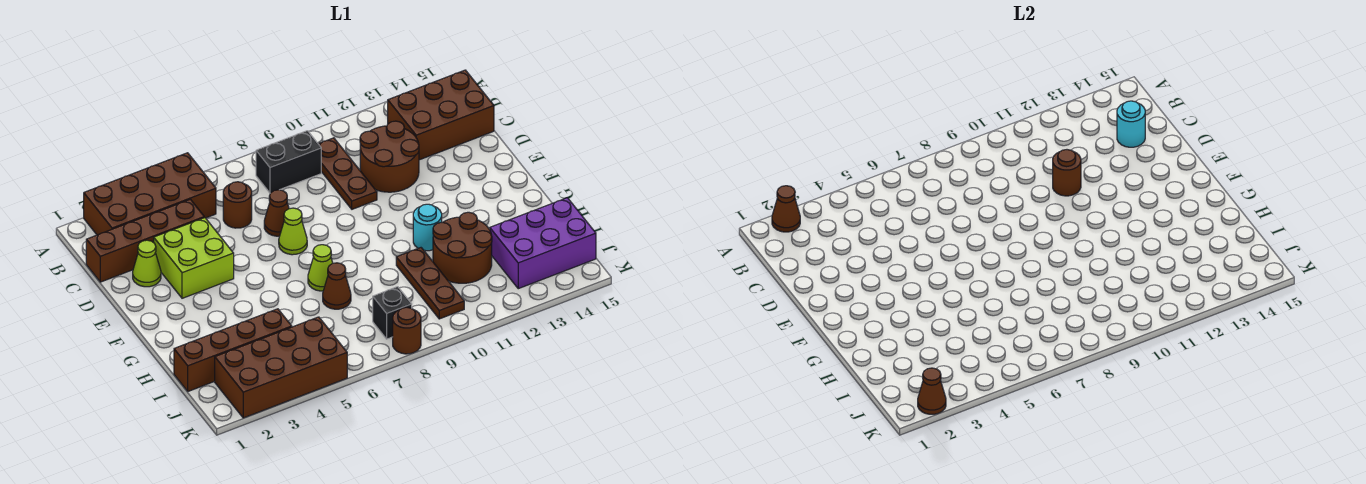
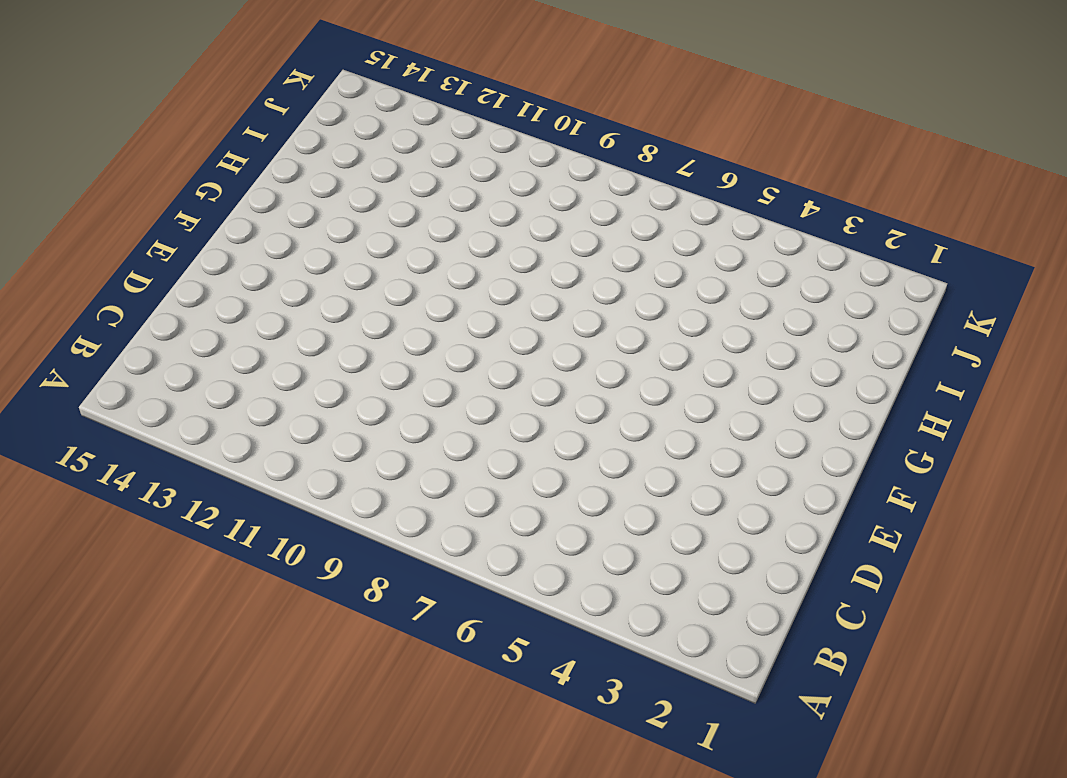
none -> brown 2x4 brick [84,153,216,235]
none -> black 1x2 brick [256,131,321,193]
none -> brown 1x3 plate [319,138,377,209]

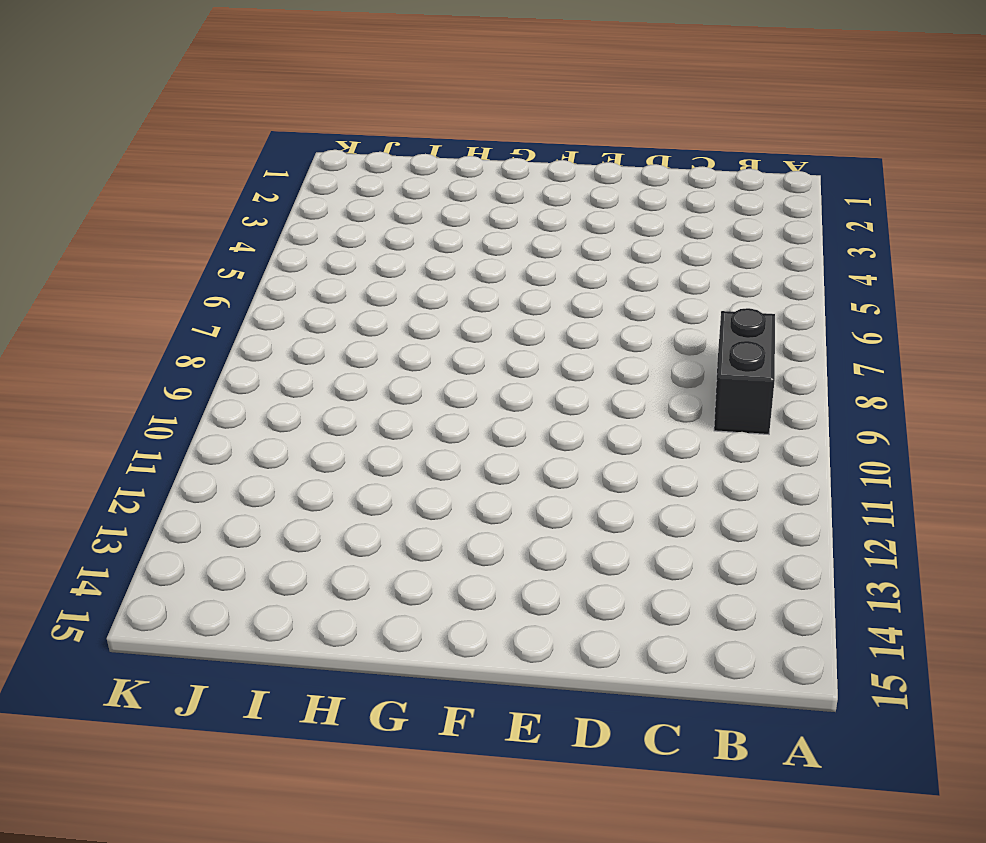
none -> brown 2x4 brick [84,153,216,235]
none -> brown 1x3 plate [319,138,377,209]
none -> brown 2x3 brick [388,70,494,160]

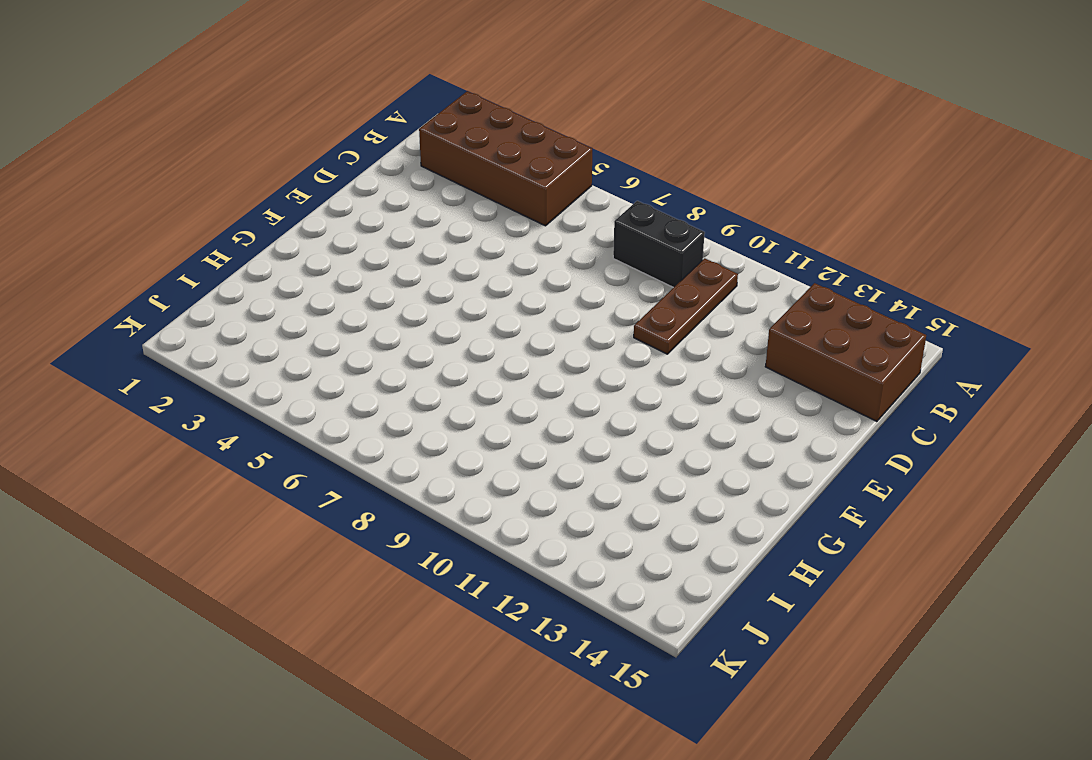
none -> brown 1x4 brick [86,199,204,282]
none -> brown 1x1 round brick [223,182,252,228]
none -> brown 2x2 round brick [360,121,419,192]

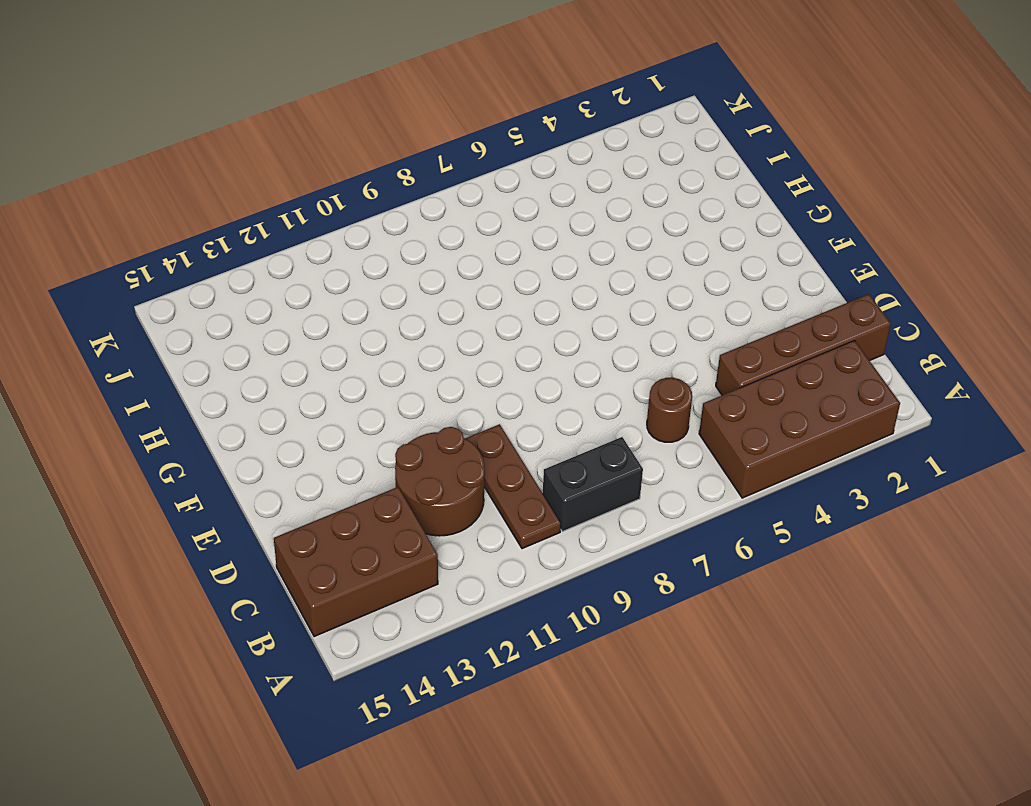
none -> lime 1x1 cone [133,240,161,287]
none -> lime 2x2 brick [154,218,234,298]
none -> brown 1x1 cone [264,190,289,236]

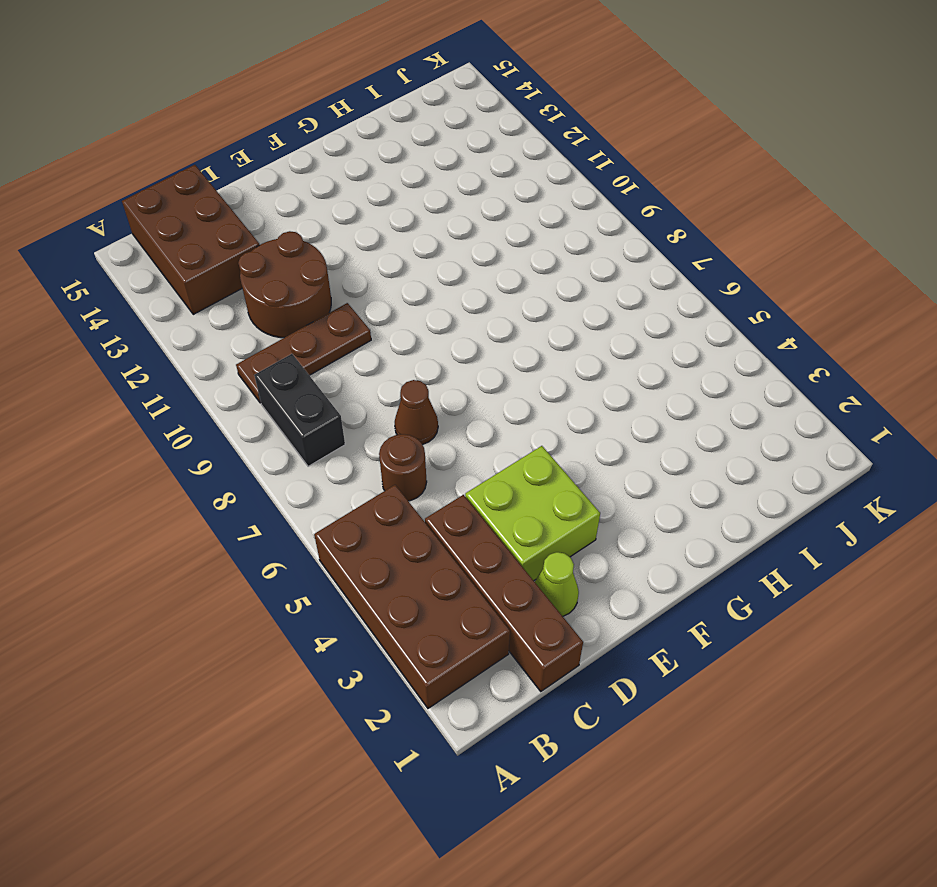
none -> lime 1x1 cone [279,208,307,255]
none -> lime 1x1 cone [308,245,333,291]
none -> cyan 1x1 round brick [413,204,442,251]

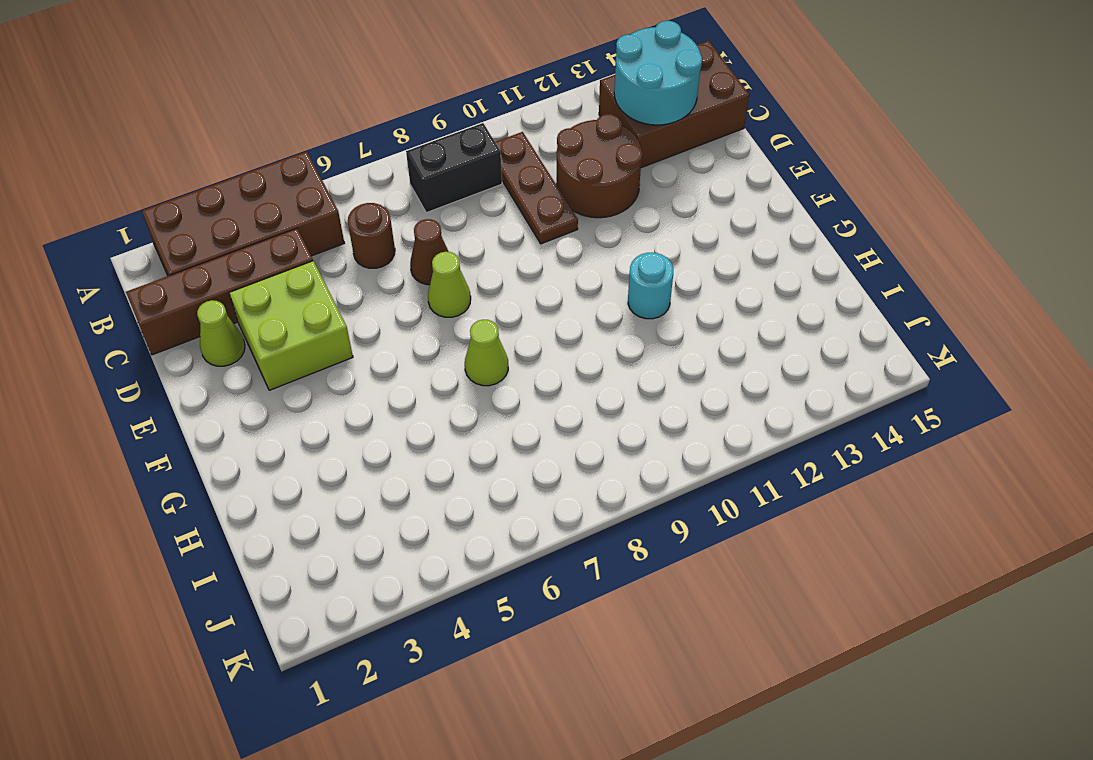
cyan 2x2 round brick [614,21,702,125] -> cyan 1x1 round brick [1117,101,1145,147]
none -> brown 1x1 cone [323,263,351,309]
none -> brown 1x3 plate [396,248,464,319]
none -> brown 2x2 round brick [433,212,492,283]

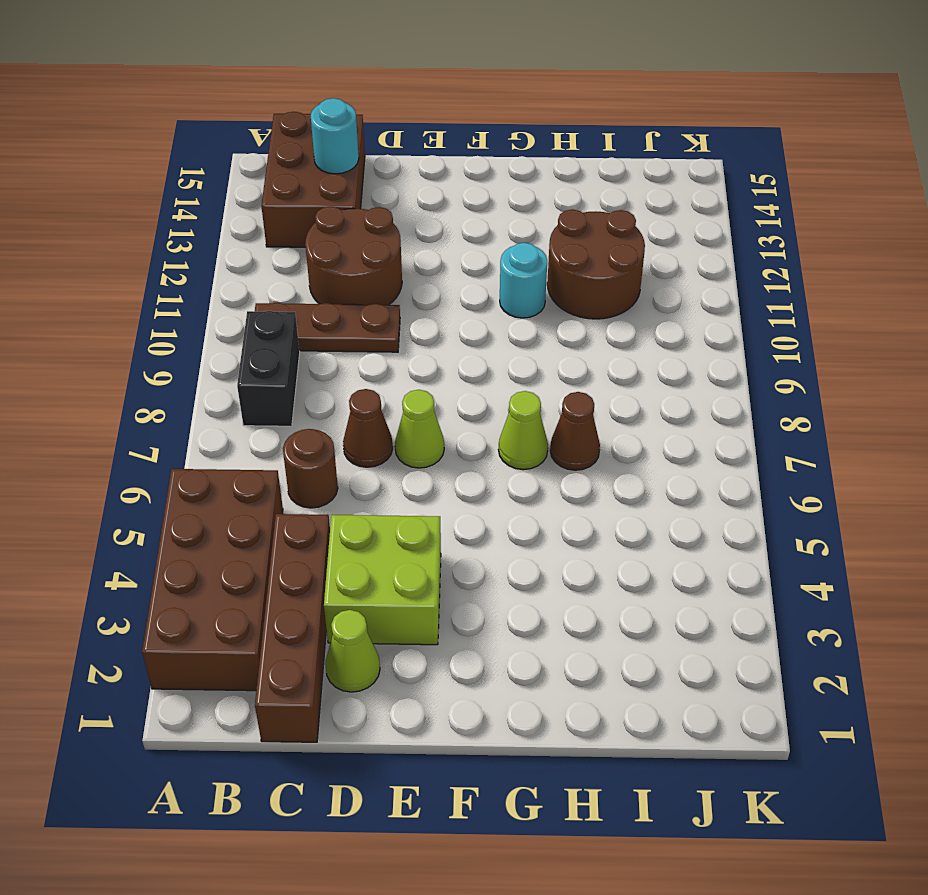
none -> brown 1x3 plate [396,248,464,319]
none -> brown 1x4 brick [174,309,292,391]
none -> purple 2x3 brick [490,198,596,289]

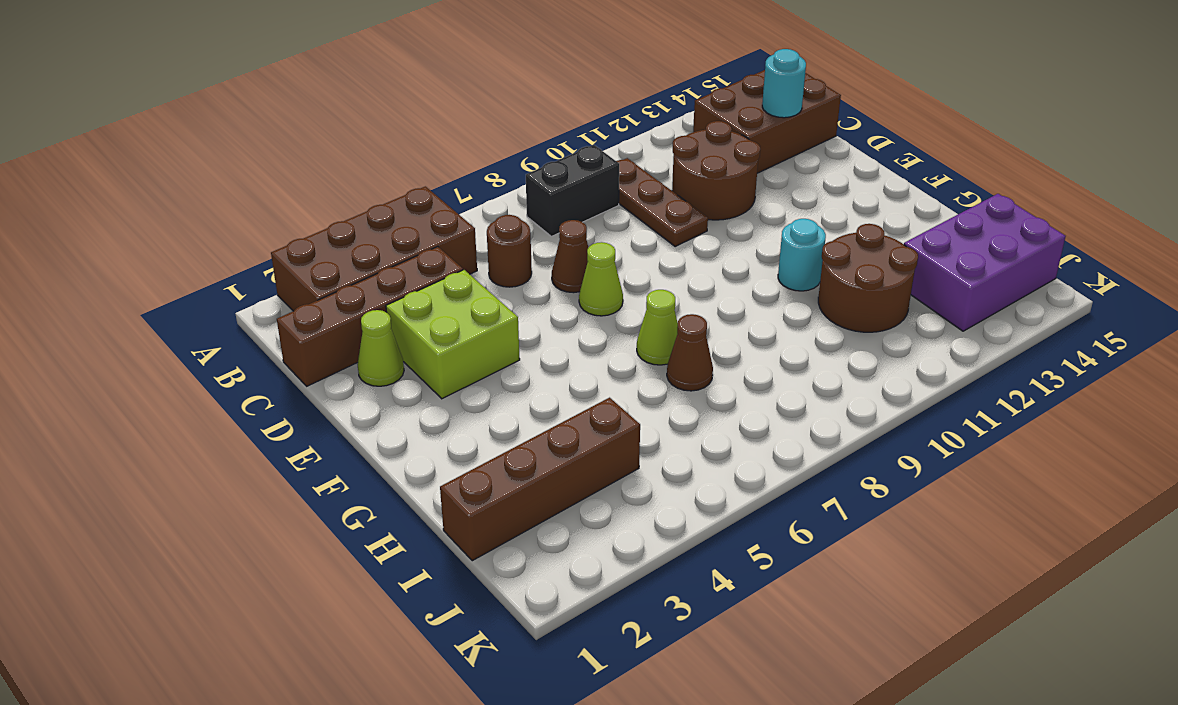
none -> brown 1x3 plate [396,248,464,319]
none -> brown 2x4 brick [215,317,347,418]
none -> black 1x1 brick [373,287,412,339]

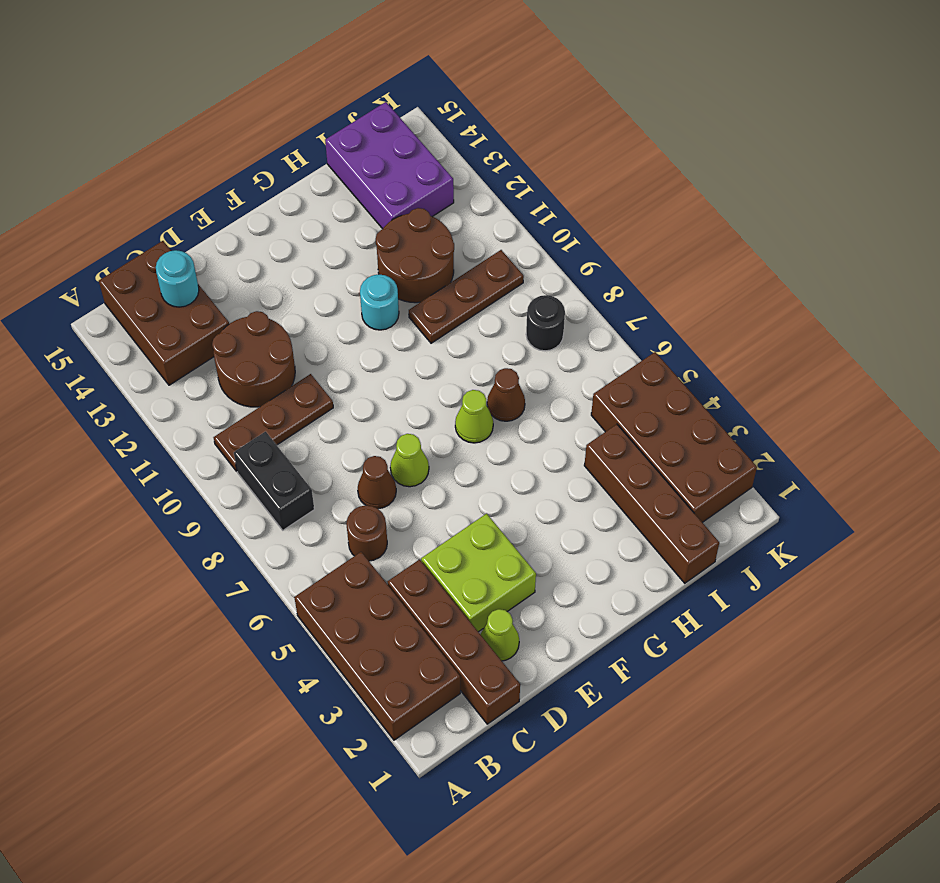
black 1x1 round brick [526,295,565,351] -> black 1x1 brick [373,287,412,339]
none -> brown 1x1 round brick [393,307,421,354]
none -> brown 1x1 cone [772,186,800,232]
none -> brown 1x1 round brick [1053,150,1081,196]

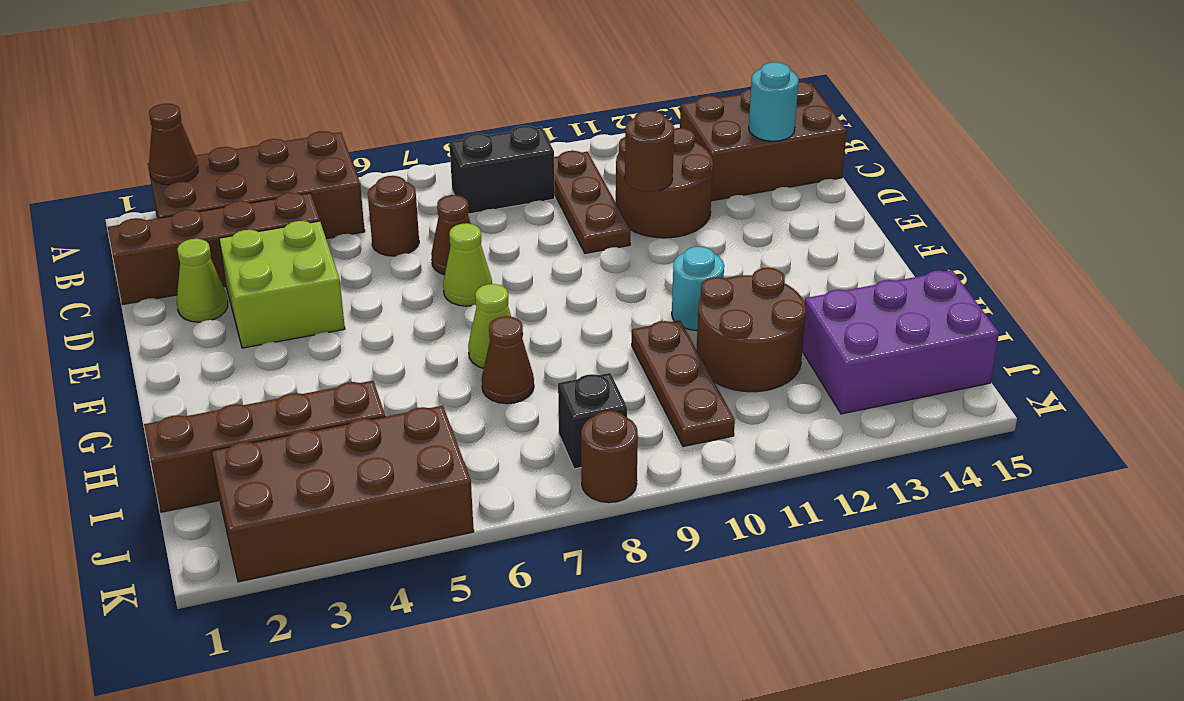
none -> brown 1x1 cone [918,368,946,414]

